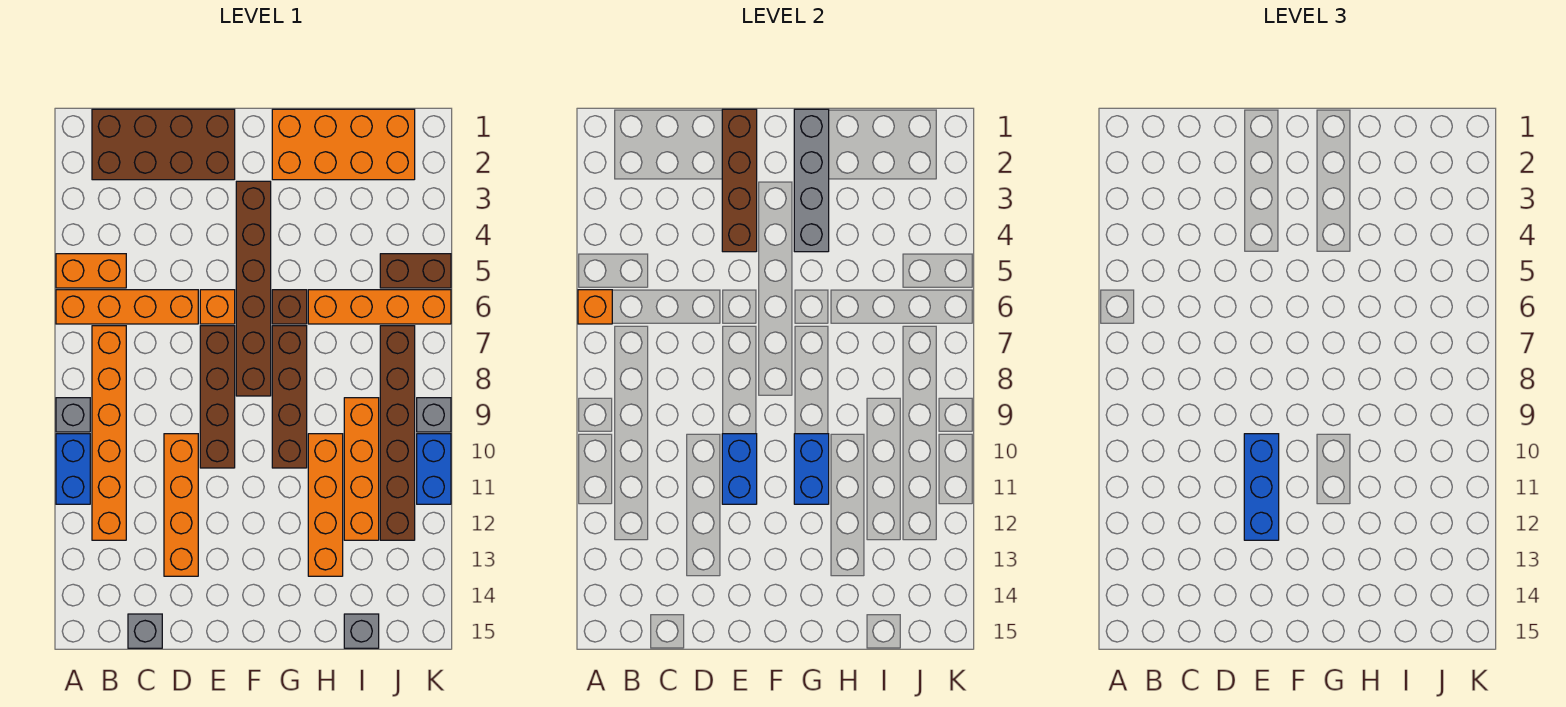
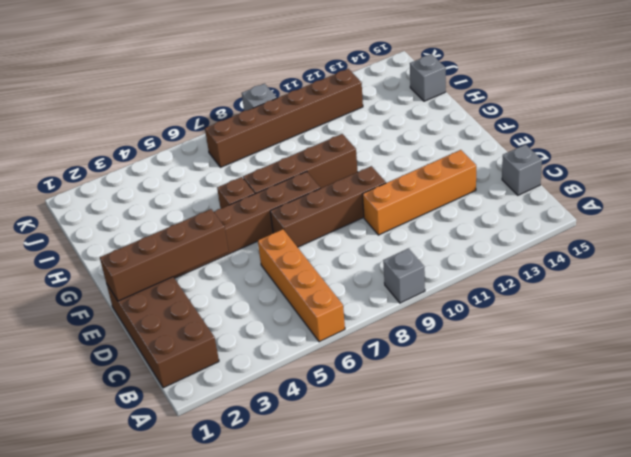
none -> orange 1x2 brick [56,254,126,288]
none -> blue 1x2 brick [56,434,90,504]
none -> orange 1x6 brick [92,326,126,540]

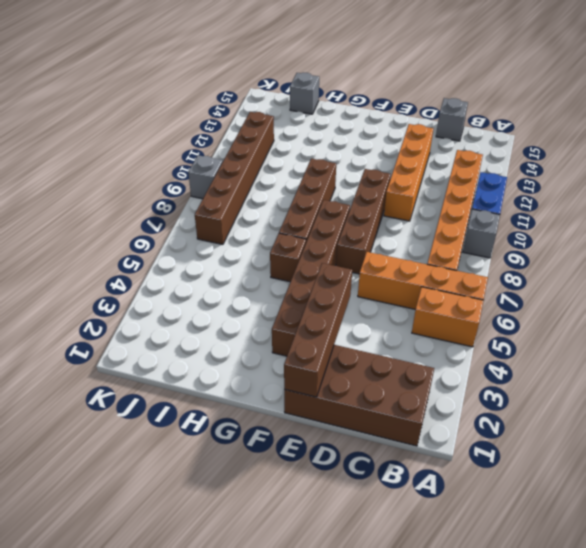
none -> orange 1x1 brick [200,290,235,324]
none -> orange 2x4 brick [272,109,415,180]
none -> orange 1x4 brick [308,290,451,324]

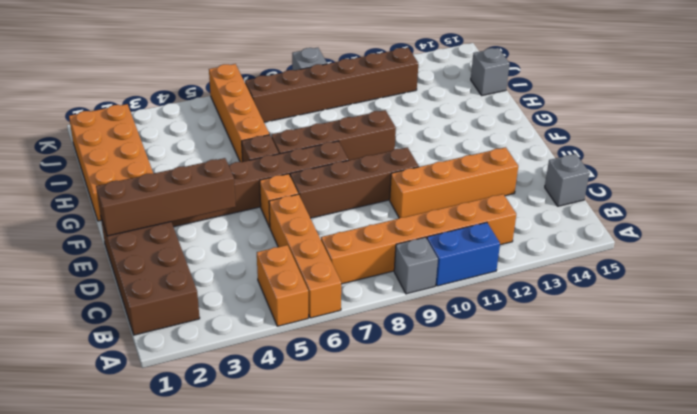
none -> orange 1x4 brick [308,434,343,576]
none -> orange 1x4 brick [344,398,379,540]
none -> brown 1x2 brick [380,254,451,288]

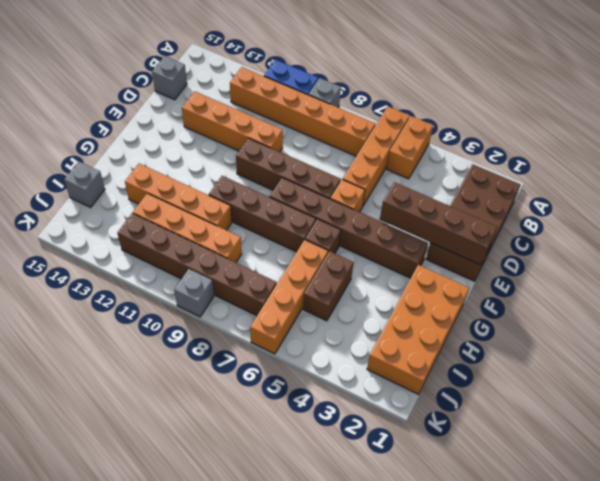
brown 1x2 brick [303,251,354,321] -> brown 1x2 brick moved to [380,254,451,288]
none -> blue 1x2 brick [417,434,451,504]
none -> orange 1x1 brick [578,290,612,324]
none -> blue 1x2 brick [722,434,757,504]

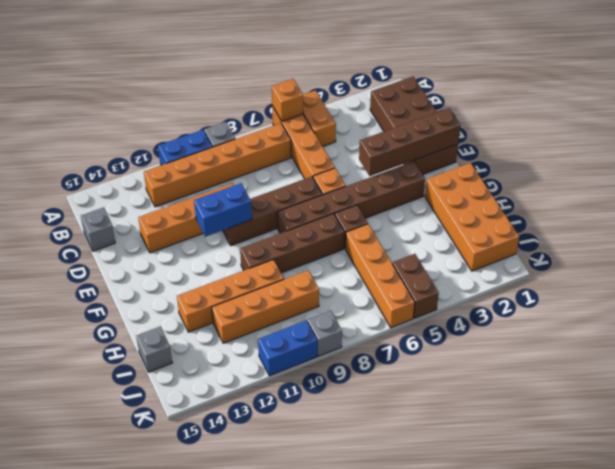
none -> brown 1x6 brick [380,326,415,540]
none -> grey 1x4 brick [794,109,829,252]
none -> blue 1x2 brick [794,434,829,504]

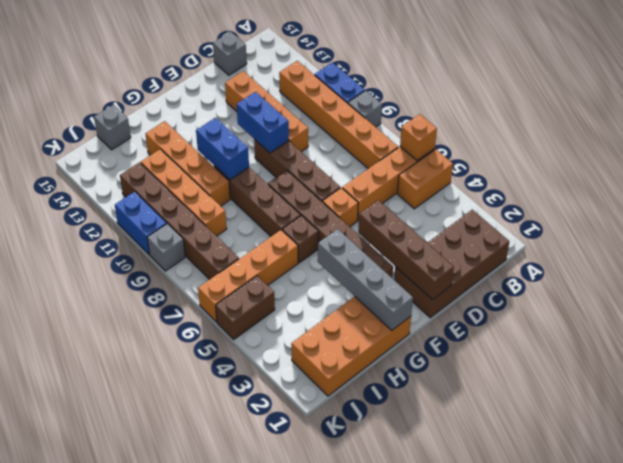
none -> blue 1x3 brick [1244,434,1279,540]

